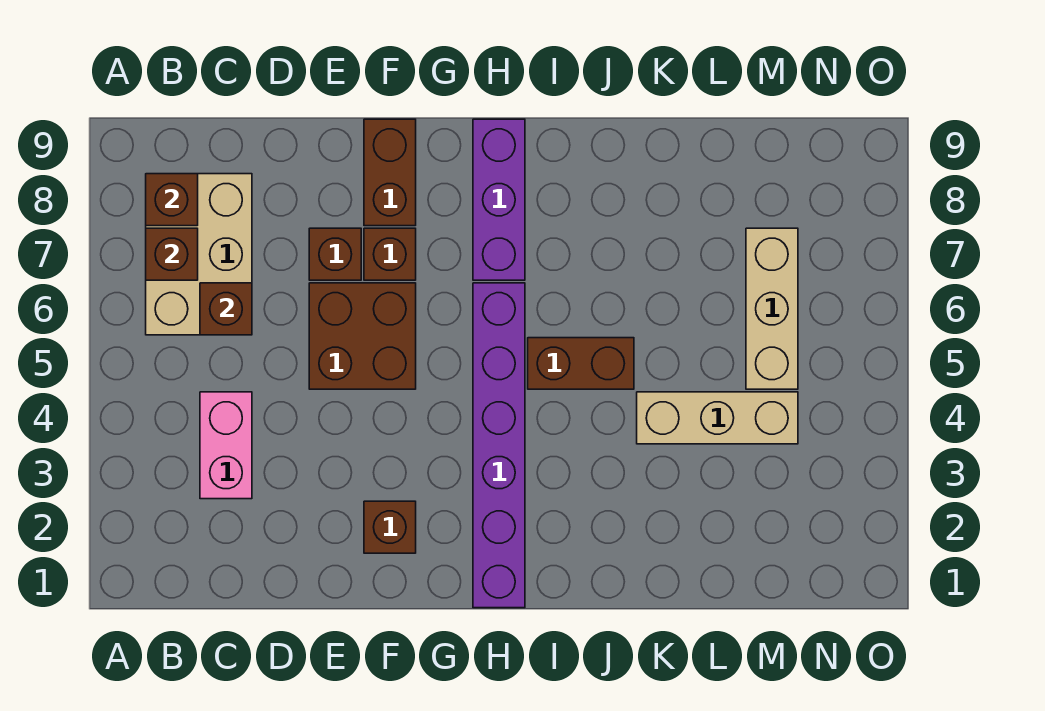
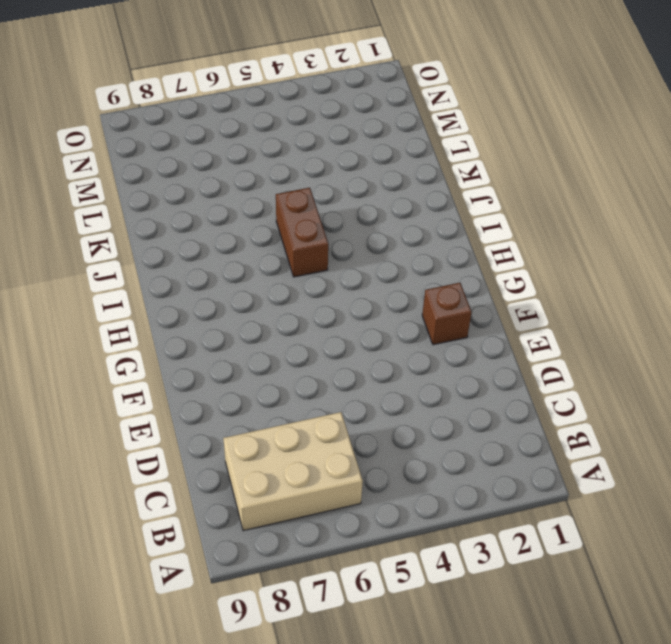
none -> pink 1x2 brick [200,392,252,499]
none -> brown 2x2 brick [309,283,416,389]
none -> brown 1x1 brick [309,228,361,280]

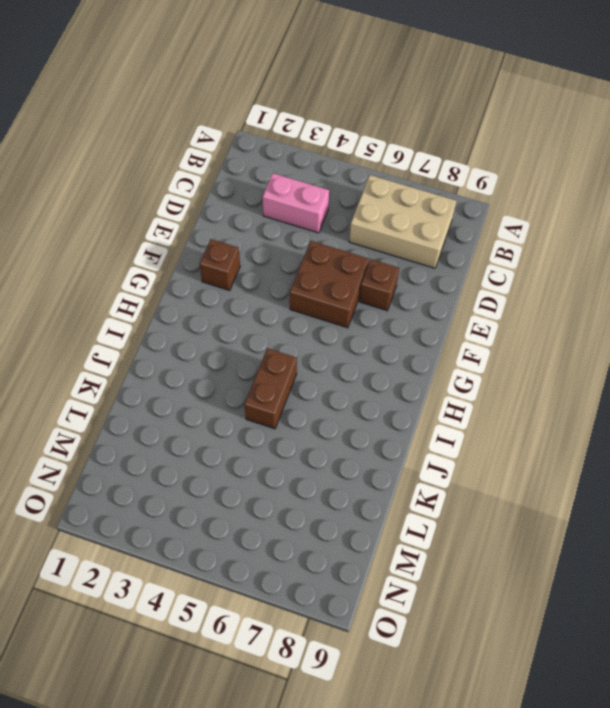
none -> brown 1x1 brick [364,228,416,280]
none -> brown 1x2 brick [364,119,416,226]
none -> purple 1x6 brick [473,283,525,608]

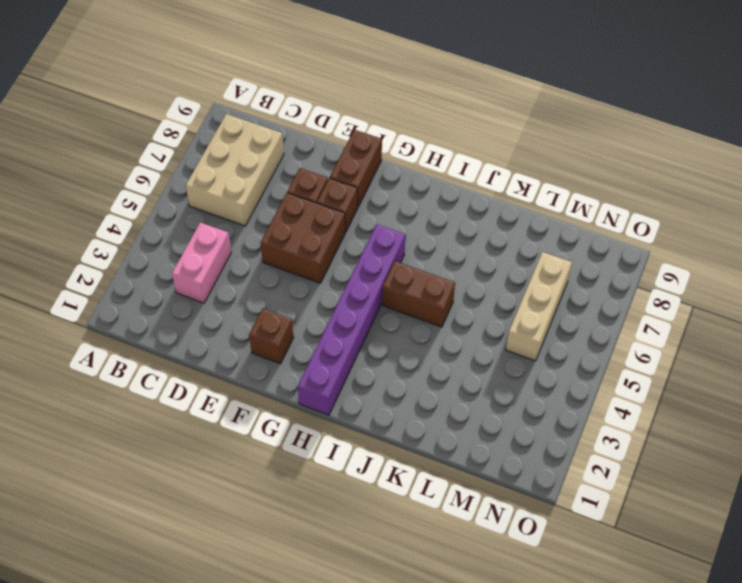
none -> purple 1x3 brick [473,119,525,280]
none -> tan 1x3 brick [637,392,798,444]
none -> brown 1x1 brick [146,228,198,280]

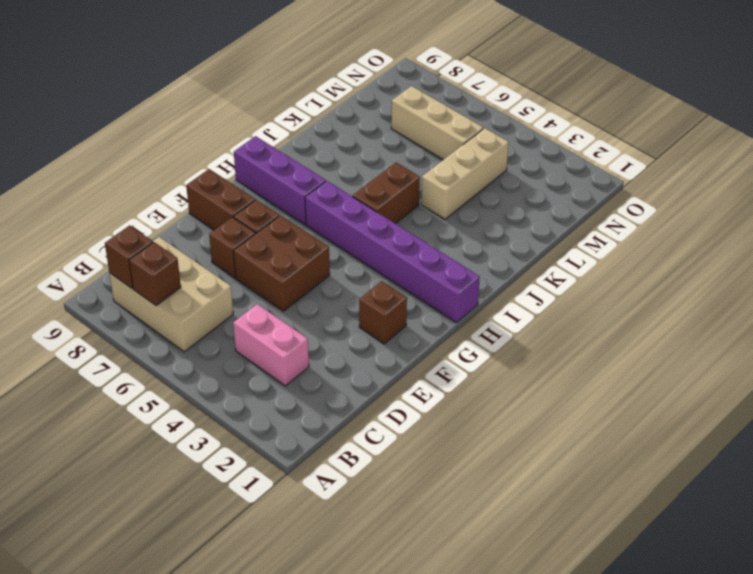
none -> brown 1x1 brick [200,283,252,335]

